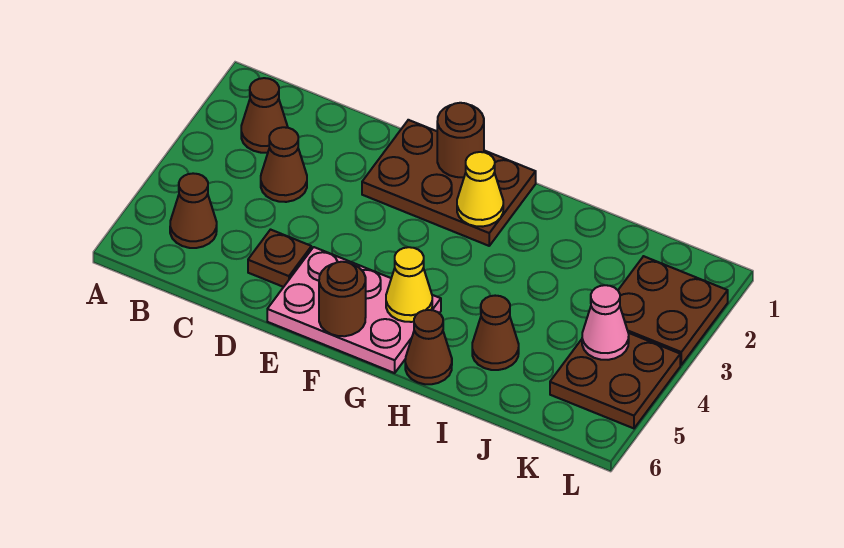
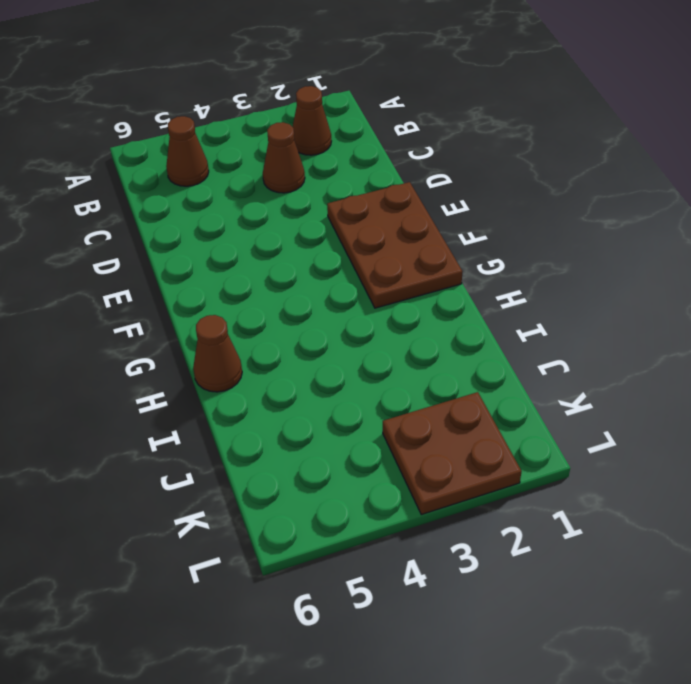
none -> brown 1x1 plate [248,230,311,287]
none -> pink 2x3 plate [267,247,441,373]
none -> brown 1x1 cone [472,296,519,370]

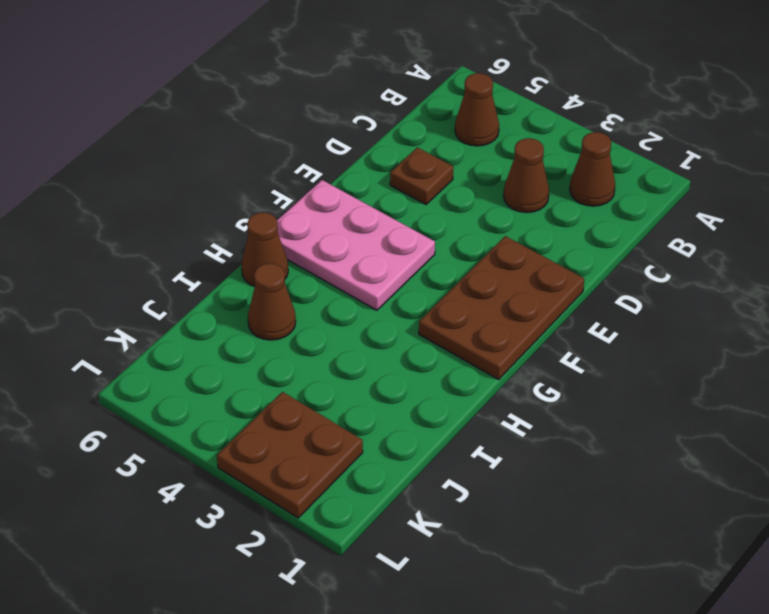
pink 2x3 plate [277,180,435,310] -> pink 2x3 plate turned to [267,247,441,373]
none -> brown 2x2 plate [550,333,680,428]
none -> brown 1x1 round brick [437,103,484,177]
none -> brown 1x1 round brick [319,262,366,336]

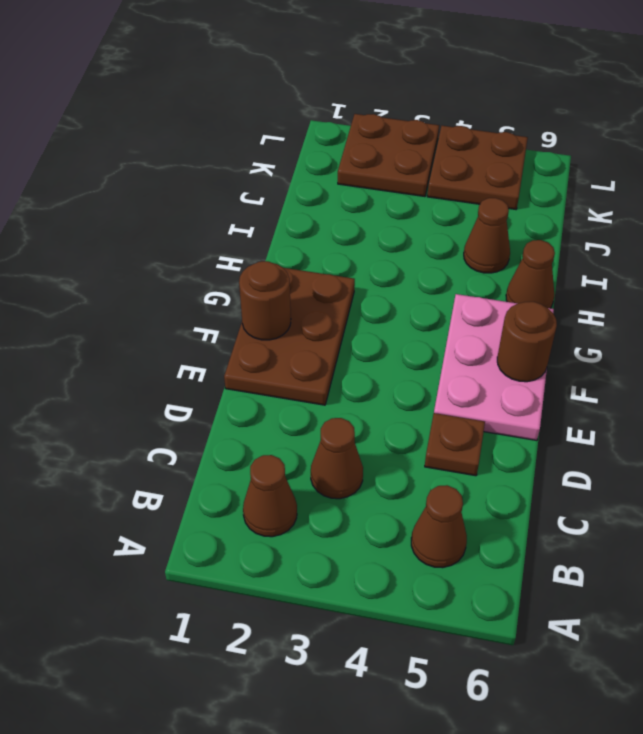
none -> yellow 1x1 cone [457,152,503,227]
none -> yellow 1x1 cone [386,247,432,322]
none -> pink 1x1 cone [582,285,629,360]

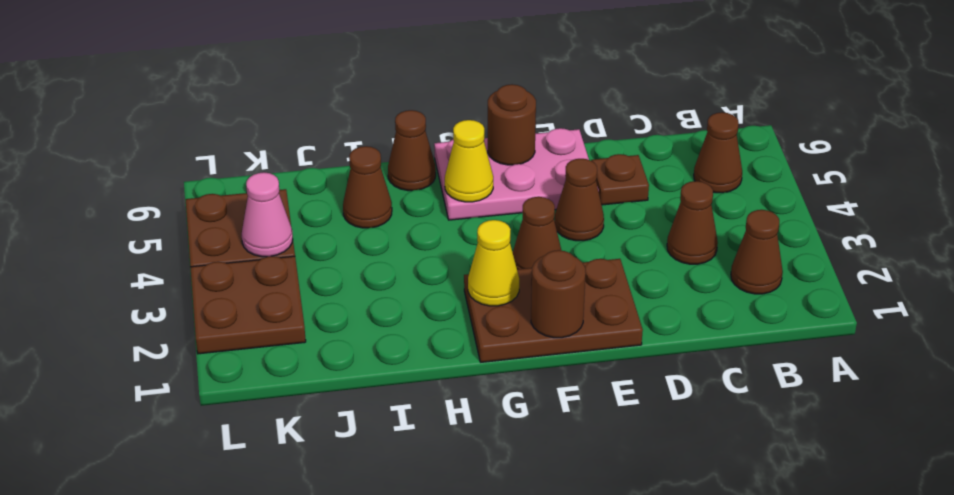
brown 1x1 cone [555,159,604,241] -> none
brown 1x1 cone [513,197,562,269] -> none

